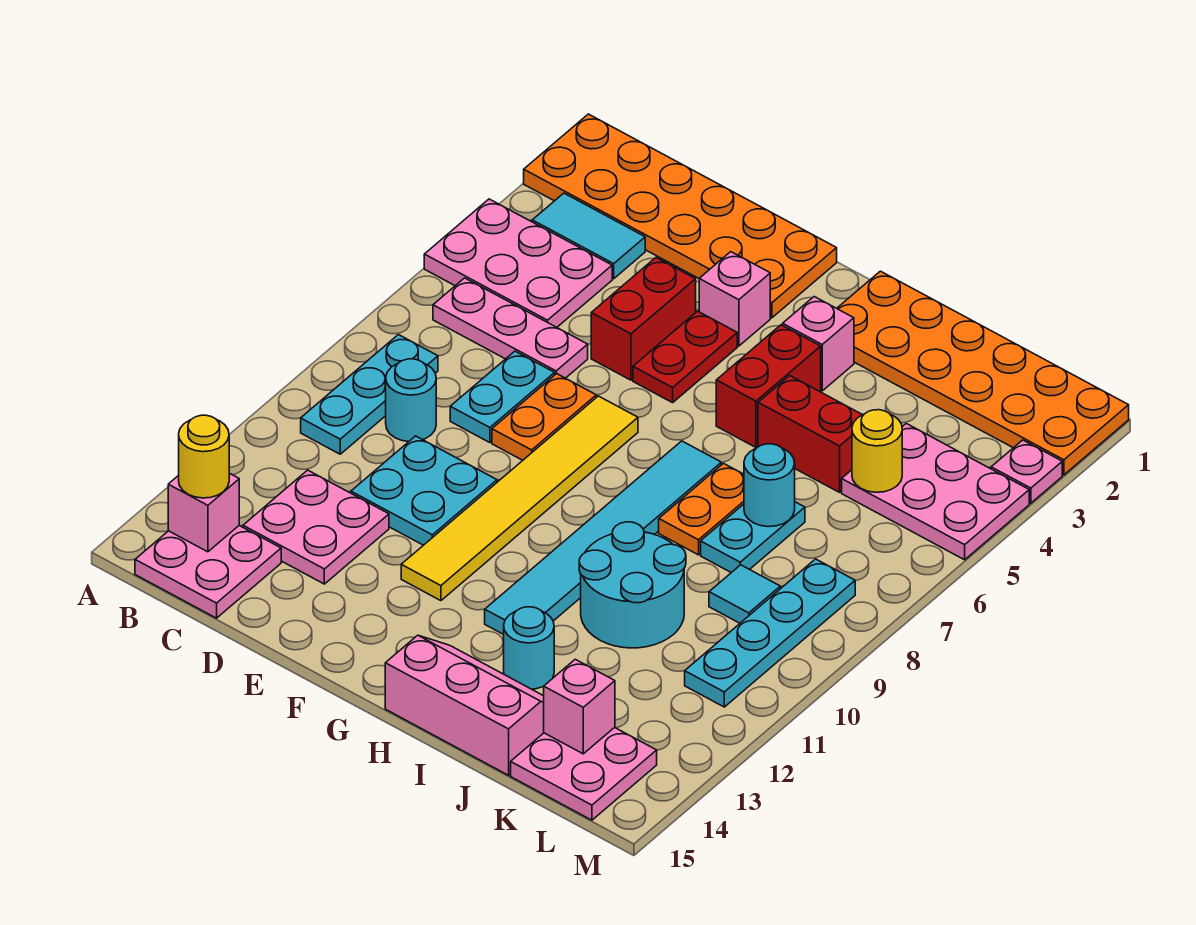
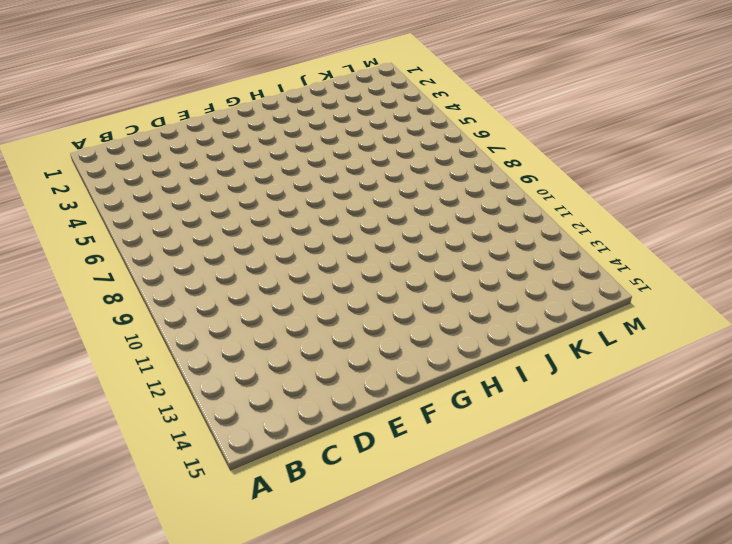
none -> orange 2x6 plate [524,114,837,318]
none -> pink 2x3 plate [424,199,612,327]
none -> cyan 1x2 tile [532,193,645,279]
none -> pink 1x3 plate [433,278,588,378]

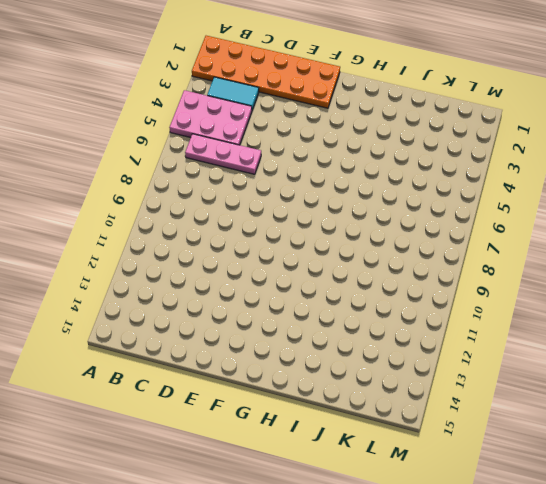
none -> cyan 1x3 plate [301,335,438,454]
none -> pink 2x2 plate [135,526,281,618]
none -> cyan 1x1 round brick [386,359,436,442]
none -> pink 2x2 plate [243,470,389,584]

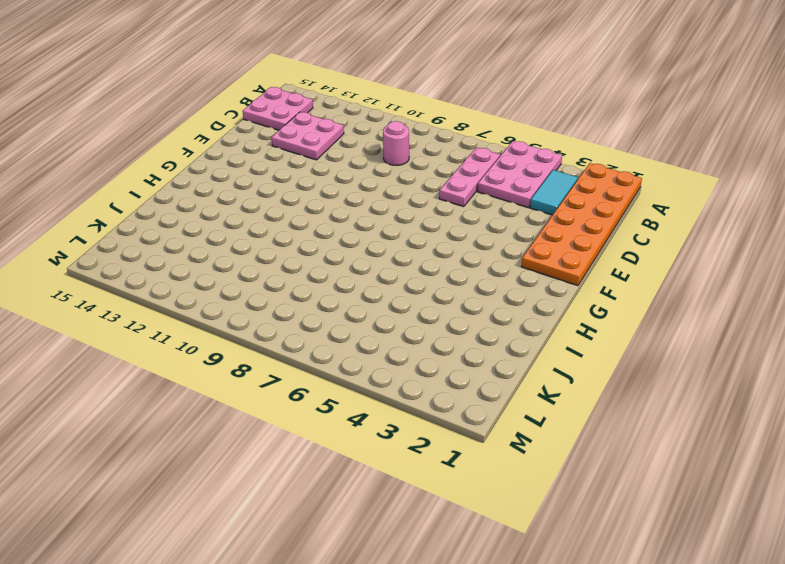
pink 1x1 round brick [383,121,409,166] -> cyan 1x1 round brick [386,359,436,442]
none -> cyan 1x3 plate [301,335,438,454]
none -> cyan 1x2 plate [450,351,555,443]
none -> cyan 2x2 plate [351,436,497,545]
none -> red 1x2 brick [591,258,696,380]

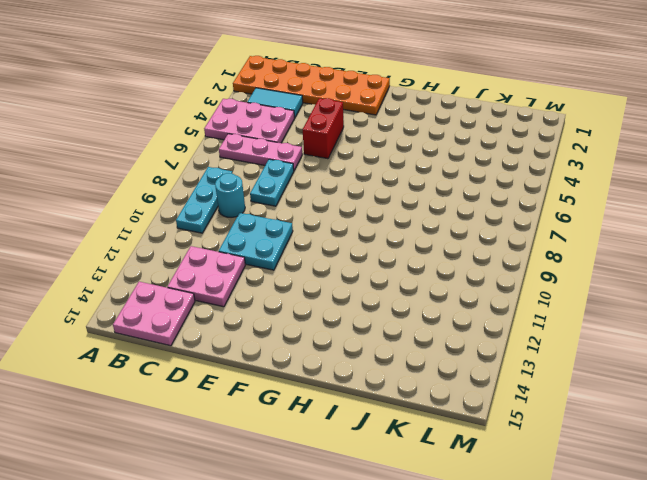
none -> orange 1x2 plate [492,374,596,460]
none -> pink 1x1 brick [699,252,770,346]
none -> red 1x2 plate [633,311,737,403]
none -> yellow 1x6 tile [401,396,638,601]

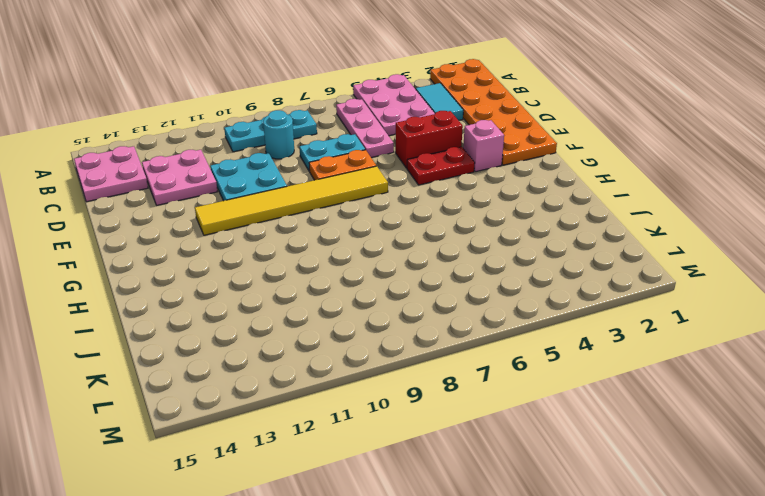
none -> orange 2x6 plate [837,271,1129,475]
none -> pink 1x1 brick [783,297,854,391]
none -> red 1x2 brick [716,325,821,447]
none -> cyan 1x6 tile [485,441,721,635]

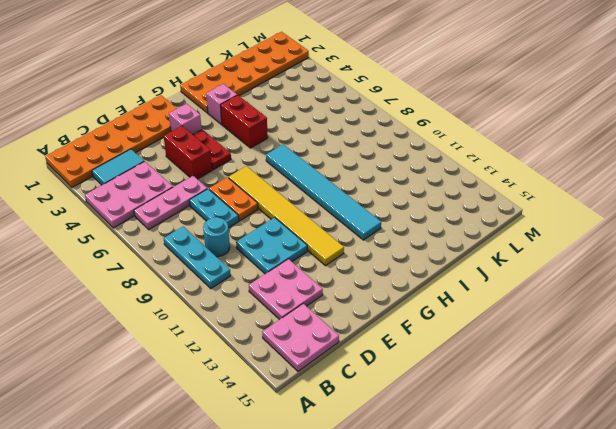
none -> pink 2x3 slope [385,635,544,775]
none -> red 1x2 brick [758,376,862,492]
none -> orange 1x2 plate [659,464,744,555]
none -> cyan 2x2 round brick [579,522,686,648]

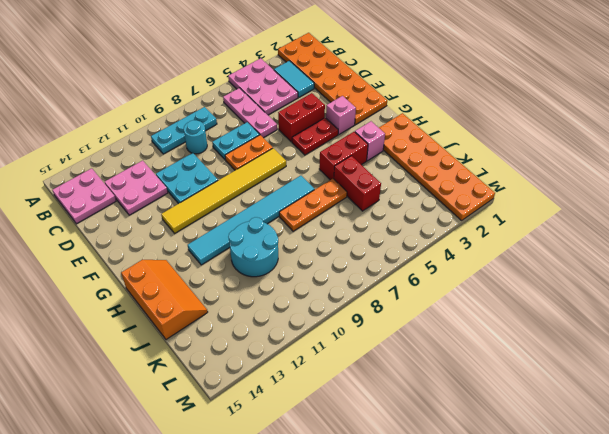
orange 2x3 slope [121,260,208,340] -> pink 2x3 slope [385,635,544,775]
orange 1x3 plate [279,179,347,231] -> orange 1x2 plate [659,464,744,555]
none -> cyan 1x1 round brick [504,607,554,689]
none -> cyan 1x2 plate [701,502,805,573]
none -> pink 2x3 plate [842,424,1029,560]
none -> cyan 1x1 tile [709,565,780,623]

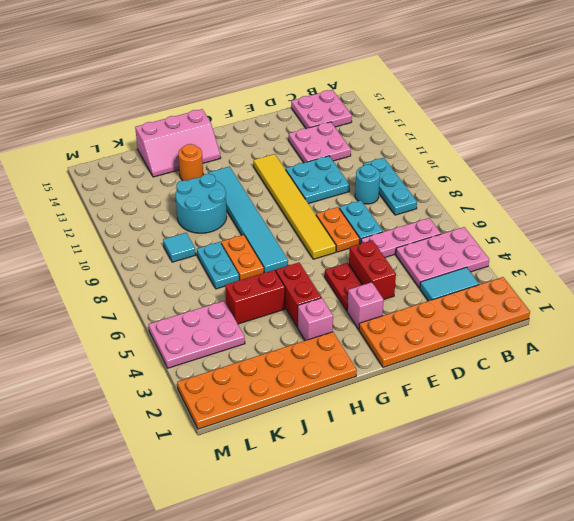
orange 1x1 round brick [178,144,203,181] -> cyan 1x1 round brick [504,607,554,689]
none -> pink 2x2 plate [511,727,657,820]
none -> cyan 1x4 plate [685,559,855,707]
none -> pink 1x1 plate [991,440,1062,503]
none -> pink 1x1 brick [168,473,239,552]

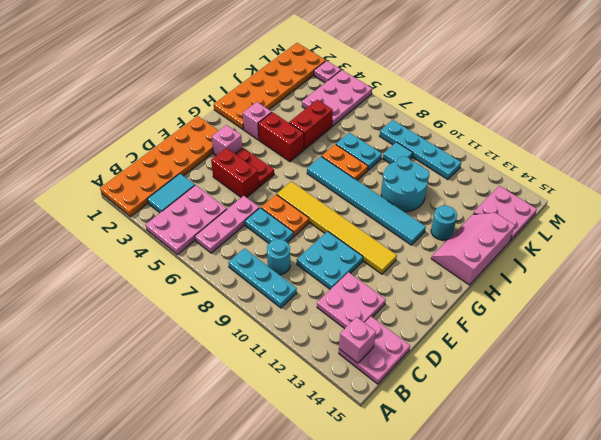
none -> cyan 1x1 round brick [744,444,795,527]
none -> yellow 1x1 round brick [852,410,902,492]
none -> pink 1x1 brick [544,659,615,754]
none -> yellow 1x1 round brick [179,415,229,498]

